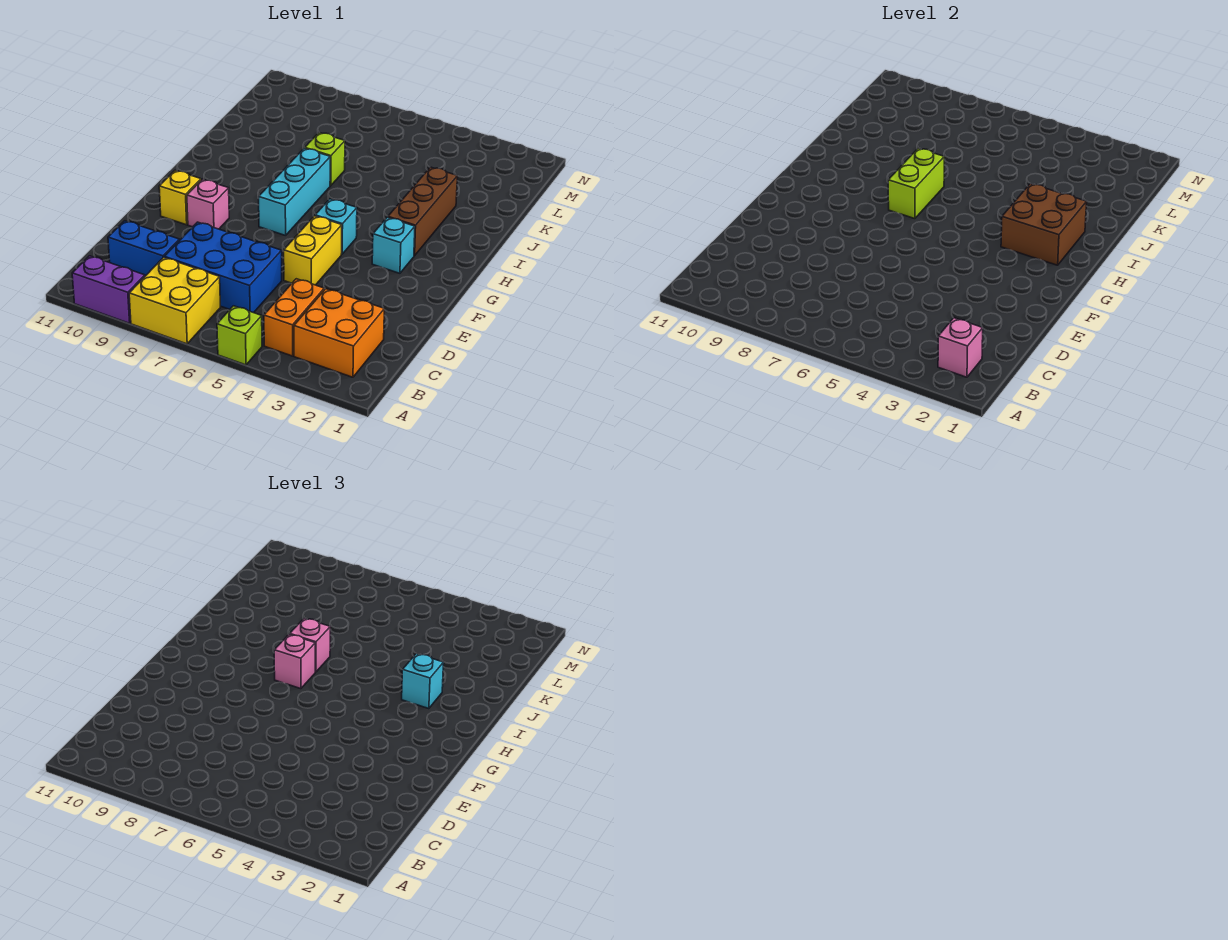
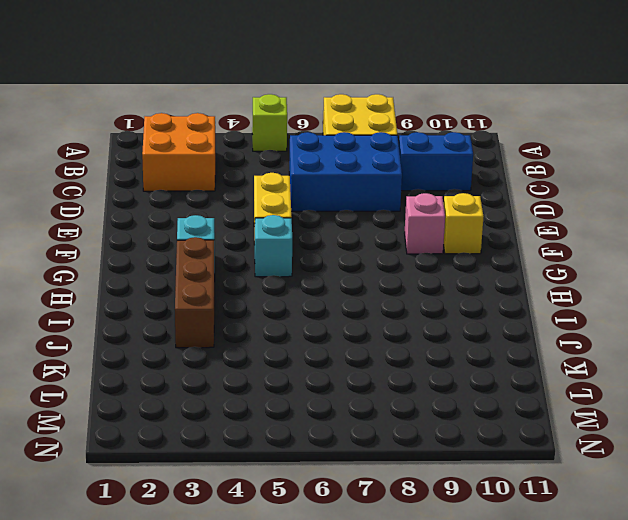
none -> purple 1x2 brick [72,256,145,323]
none -> orange 1x2 brick [264,279,324,356]
none -> cyan 1x3 brick [259,148,330,236]

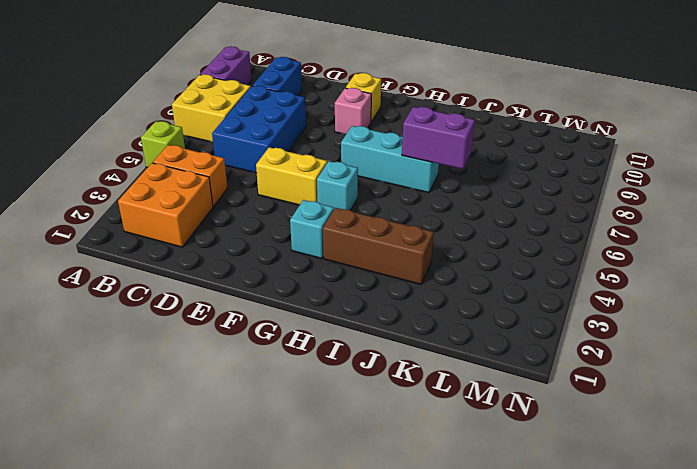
purple 1x2 brick [402,107,475,169] -> lime 1x2 brick [888,148,944,219]
none -> lime 1x1 brick [305,133,345,186]
none -> pink 1x1 brick [938,318,983,377]
none -> brown 2x2 brick [1001,184,1087,265]

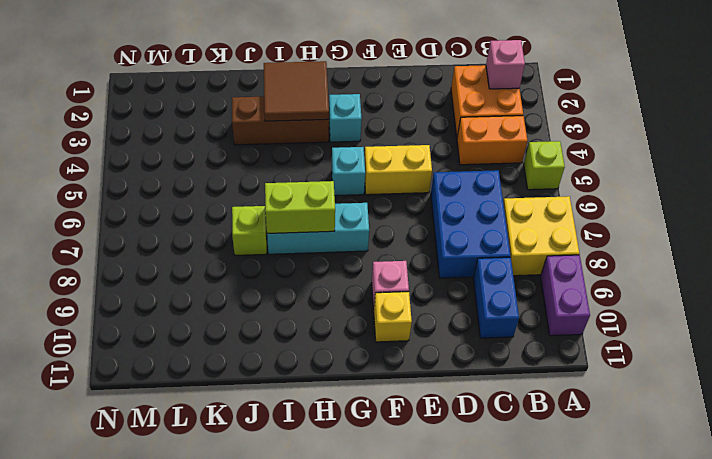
brown 2x2 tile [264,61,329,121] -> brown 2x2 brick [1001,184,1087,265]
none -> pink 1x1 brick [274,634,315,689]
none -> cyan 1x1 brick [402,654,444,709]
none -> pink 1x1 brick [290,618,330,672]

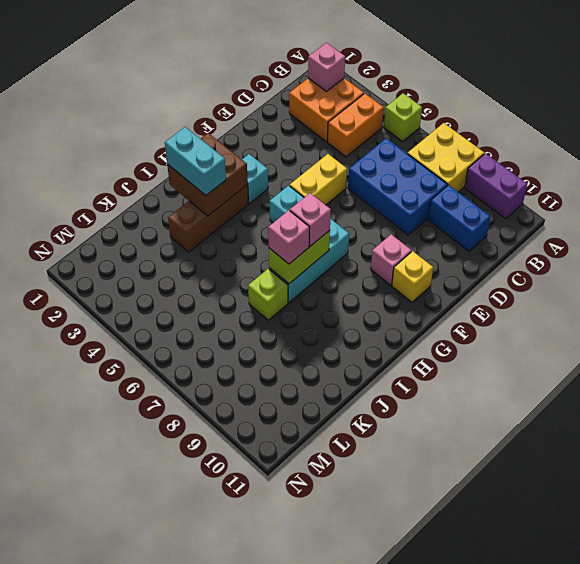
cyan 1x2 brick [165,127,226,195] -> cyan 1x1 brick [402,654,444,709]

